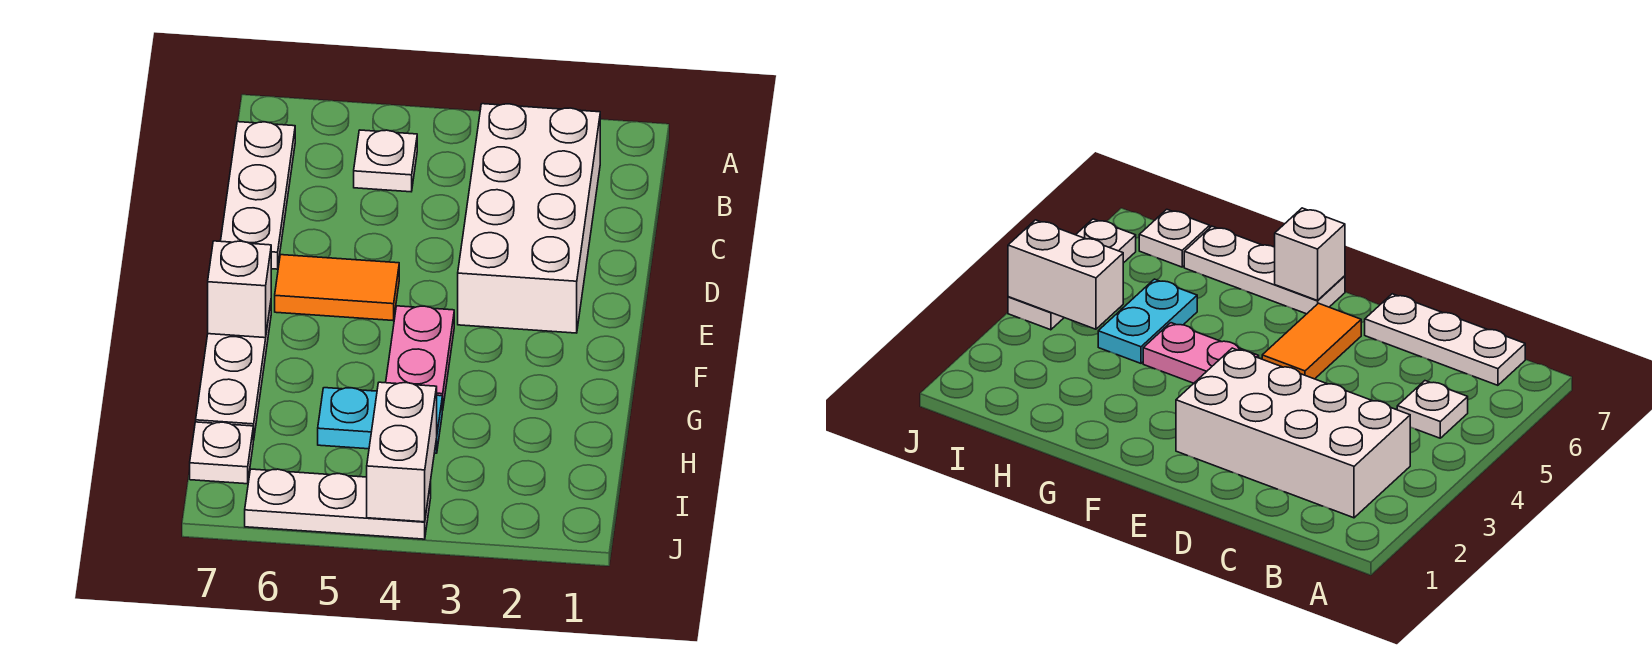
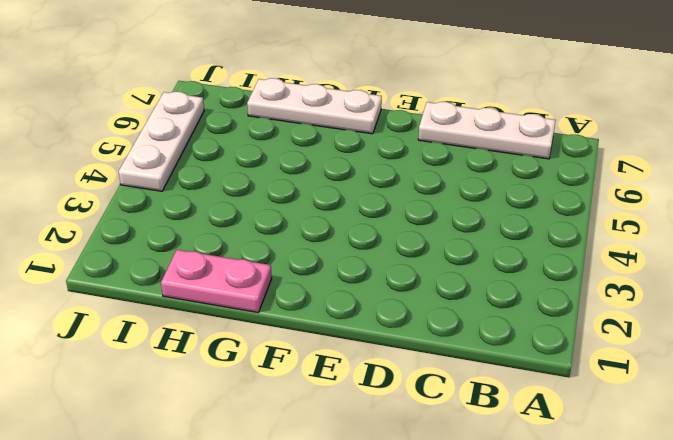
pink 1x2 plate [161,250,272,313] -> pink 1x2 plate moved to [386,306,454,410]
none -> white 2x4 brick [458,104,600,333]
none -> white 1x1 plate [354,130,417,192]

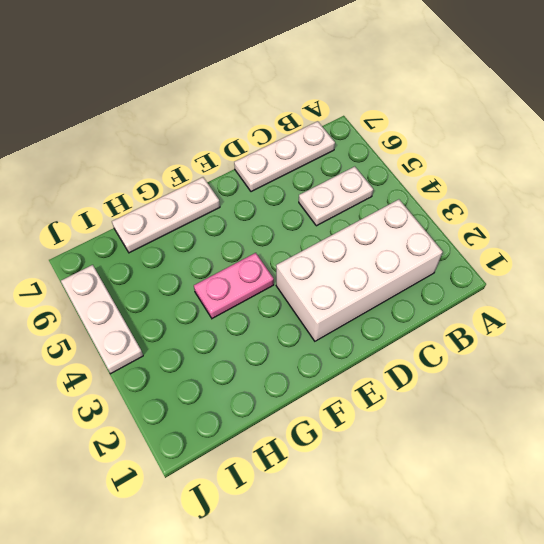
white 1x2 plate [299,166,373,226] -> white 1x1 plate [354,130,417,192]
none -> orange 1x2 tile [275,255,399,320]
none -> cyan 1x2 plate [318,388,442,453]

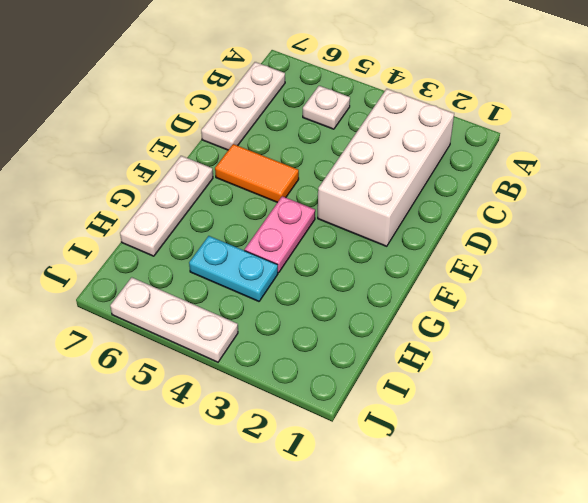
none -> white 1x1 plate [190,422,253,484]
none -> white 1x1 brick [208,241,271,338]

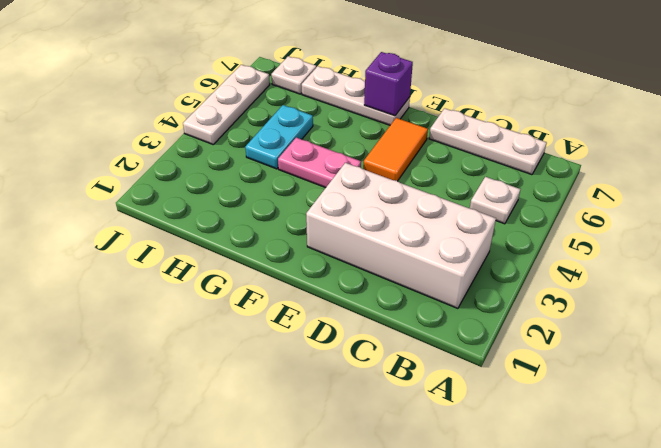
purple 1x1 brick [364,52,413,116] -> white 1x1 brick [208,241,271,338]
none -> white 1x2 brick [367,382,437,522]

